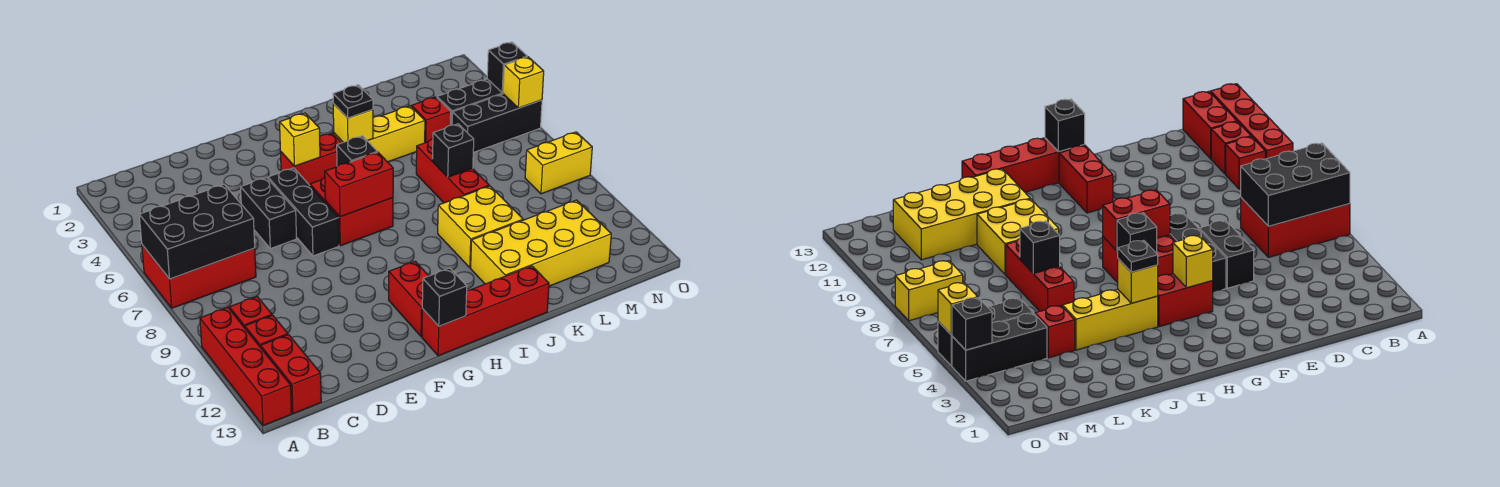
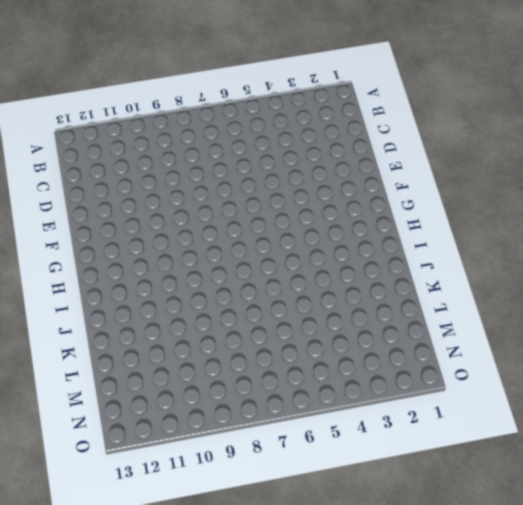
none -> red 2x3 brick [142,245,256,308]
none -> red 1x4 brick [200,307,292,426]
none -> red 1x1 brick [229,297,272,328]

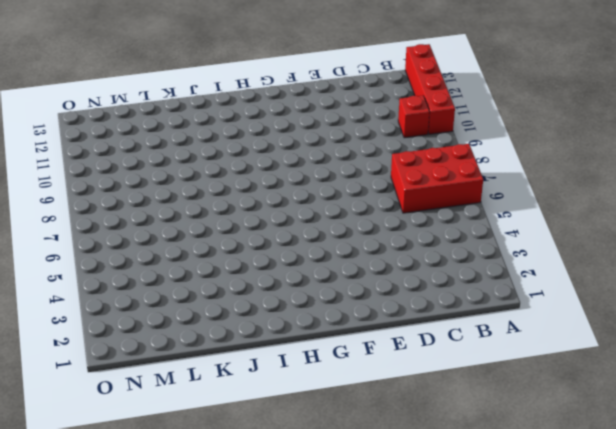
none -> red 1x1 brick [245,315,288,348]
none -> red 1x2 brick [261,335,321,414]
none -> black 1x2 brick [241,178,296,249]

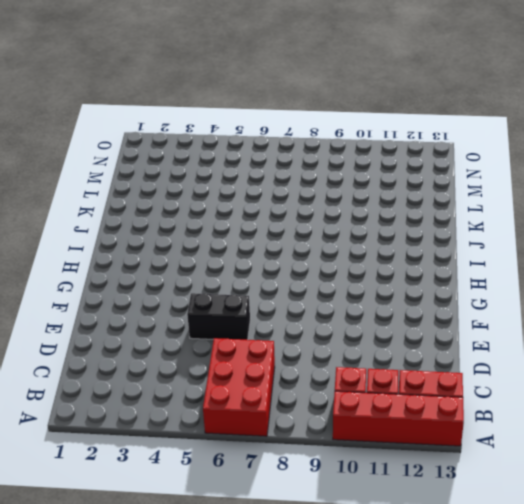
none -> black 1x3 brick [268,168,339,256]
none -> red 1x2 brick [280,133,341,185]
none -> red 2x2 brick [310,178,393,246]

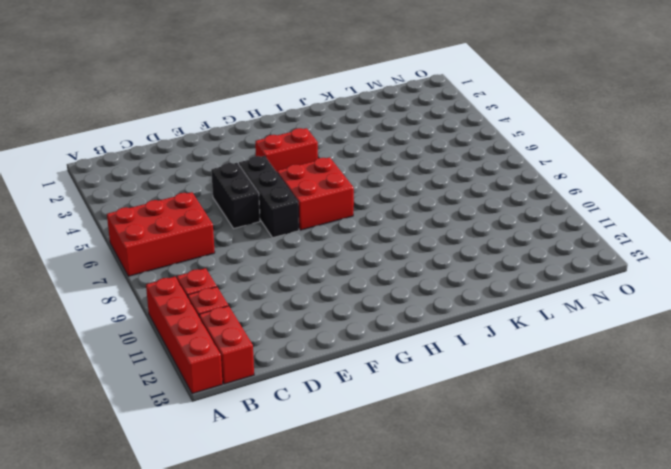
none -> red 1x2 brick [389,261,428,337]
none -> red 1x4 brick [422,266,549,356]
none -> yellow 1x3 brick [334,106,425,162]

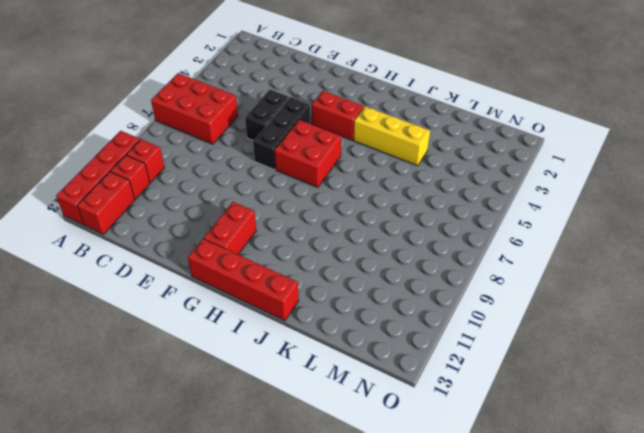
none -> yellow 2x2 brick [438,186,523,268]
none -> yellow 2x4 brick [471,200,611,286]
none -> red 1x3 brick [416,139,489,203]

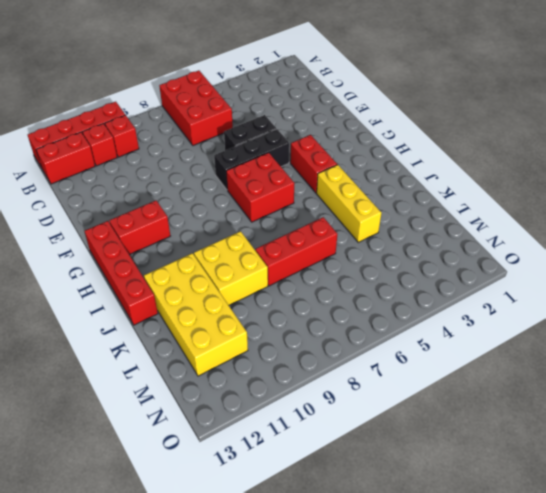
none -> red 1x1 brick [412,97,451,143]
none -> black 1x3 brick [437,79,503,125]
none -> black 1x3 brick [452,94,542,153]

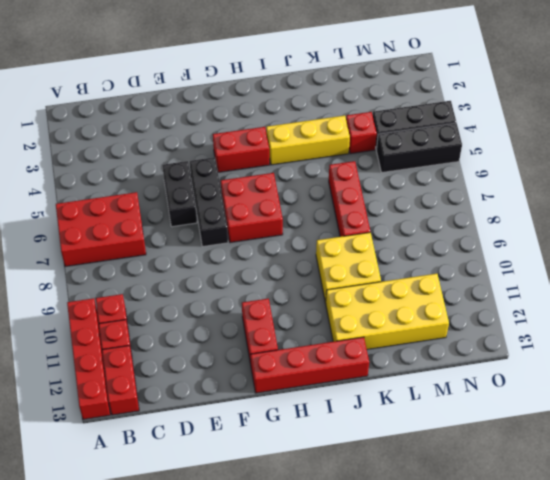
none -> yellow 1x2 brick [525,132,592,194]
none -> black 2x3 brick [139,185,255,279]
none -> yellow 1x1 brick [280,113,320,166]

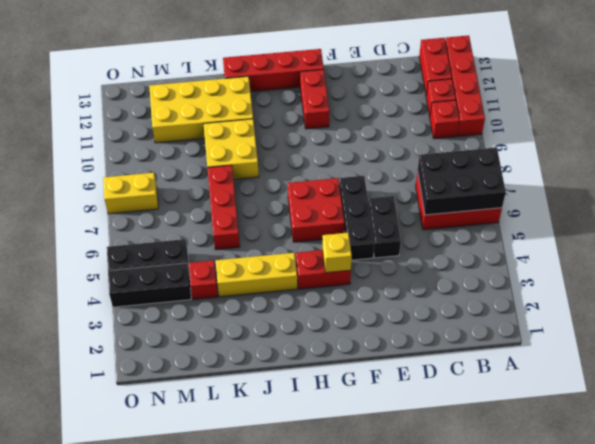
none -> red 1x2 brick [325,152,393,217]
none -> black 1x1 brick [422,268,467,326]
none -> black 1x1 brick [337,136,377,166]

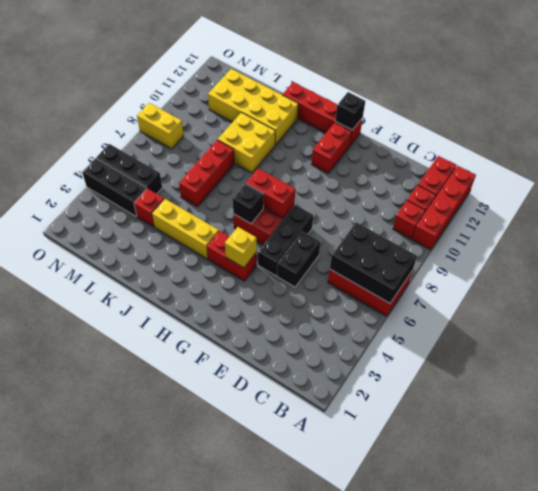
none -> yellow 1x1 brick [333,104,373,142]
none -> black 1x1 brick [432,124,474,177]
none -> black 1x1 brick [487,42,527,93]

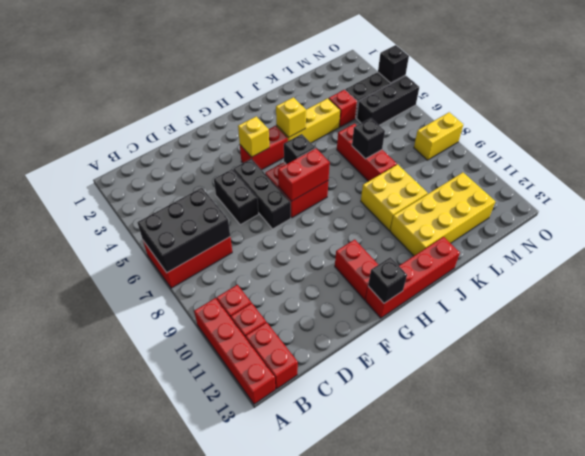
none -> yellow 1x1 brick [503,57,544,108]
none -> black 1x1 plate [333,85,373,118]

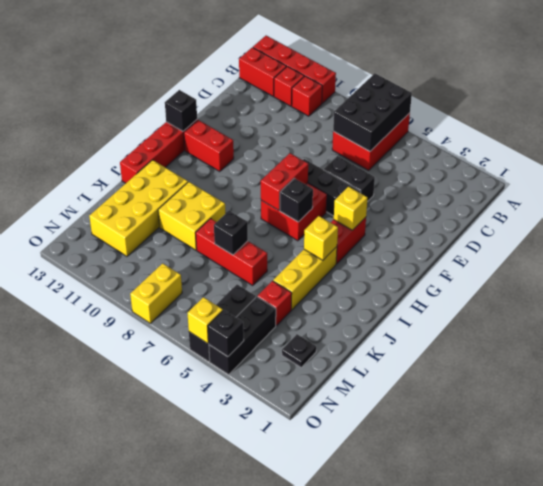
black 1x1 plate [282,334,316,367] -> black 1x1 plate moved to [333,85,373,118]

